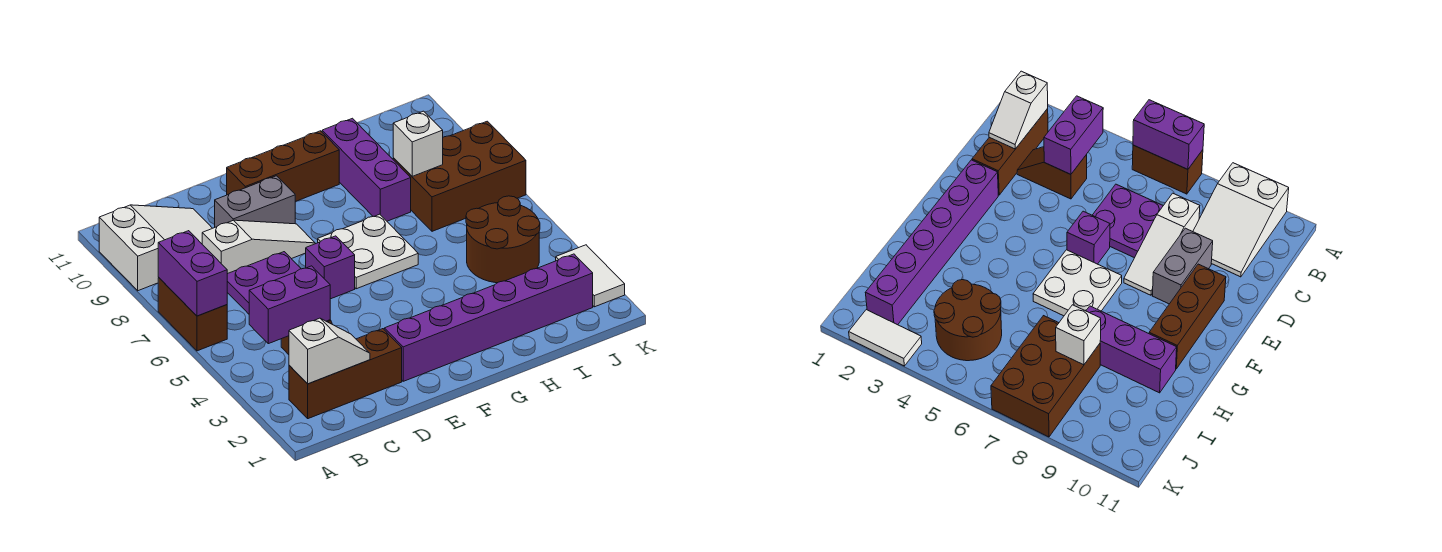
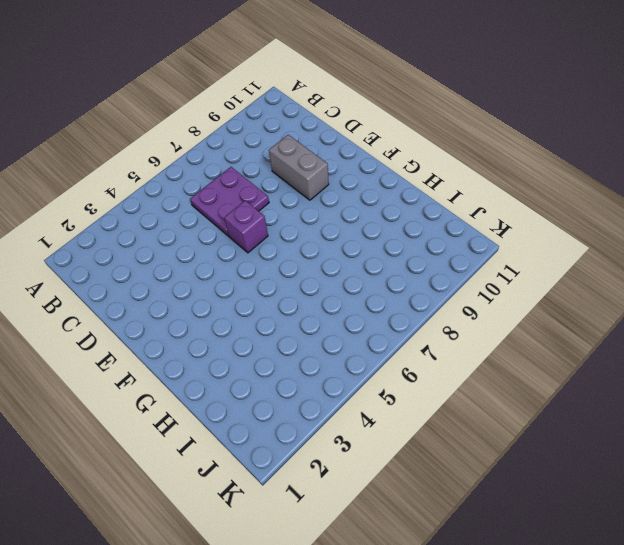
none -> brown 1x2 brick [158,278,227,351]
none -> white 2x3 slope [99,205,212,291]
none -> brown 1x3 brick [289,329,402,419]

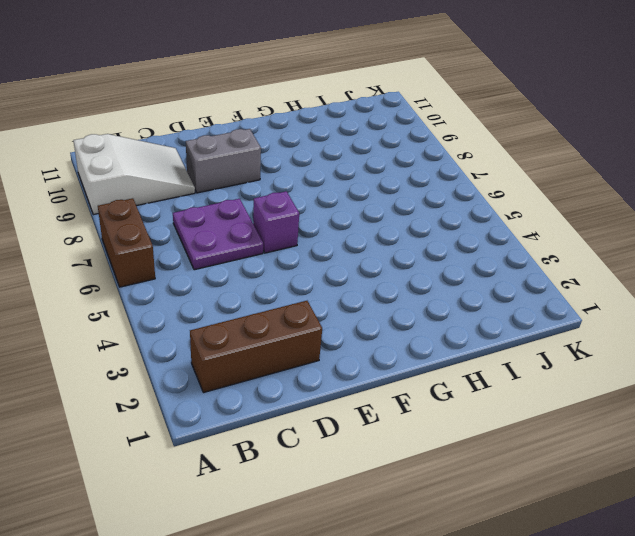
none -> brown 1x2 slope [1017,147,1087,199]
none -> white 1x3 slope [202,220,315,274]
none -> purple 1x6 brick [384,254,593,381]

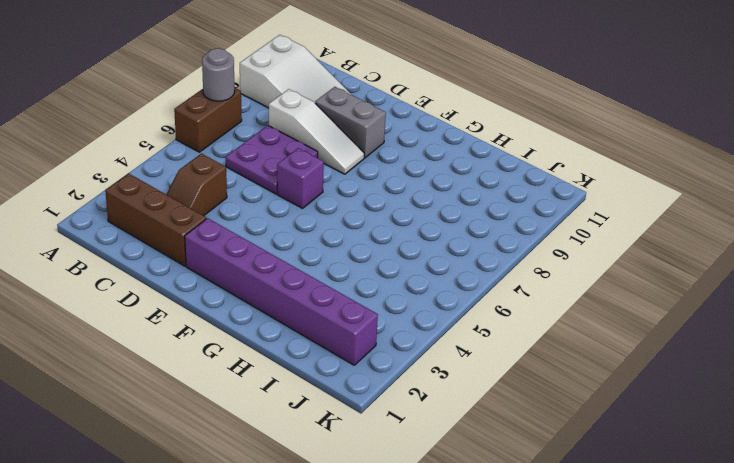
grey 1x1 round brick [202,48,235,101] -> purple 1x2 brick [158,231,227,316]
none -> brown 1x3 brick [227,131,339,202]
none -> white 2x2 plate [318,214,418,289]
none -> purple 1x3 brick [322,118,411,221]

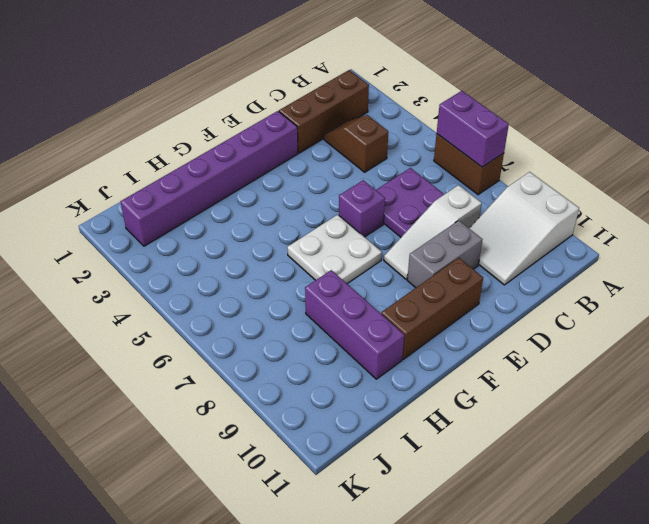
none -> brown 2x2 round brick [466,196,540,283]
none -> brown 2x3 brick [393,121,526,231]
none -> white 1x2 tile [556,245,625,307]

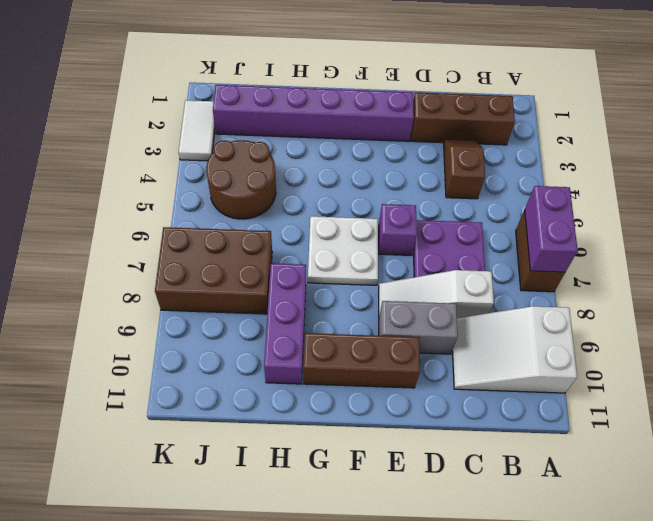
none -> white 1x2 slope [289,318,370,384]
none -> purple 1x2 brick [249,266,330,344]
none -> white 1x1 brick [393,111,443,176]

